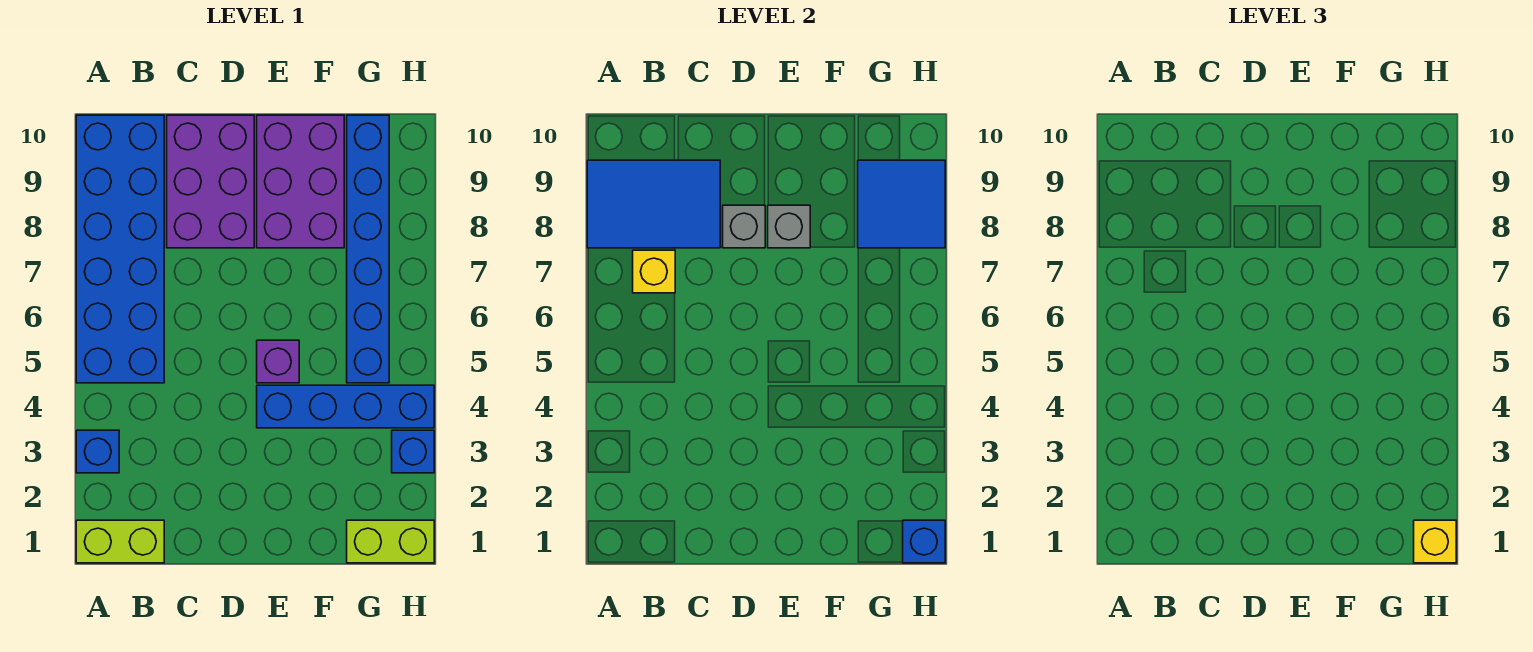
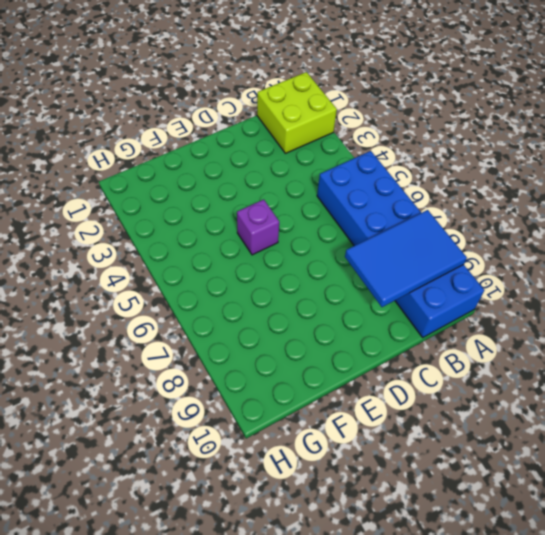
lime 2x2 brick [257,72,337,153] -> lime 1x2 brick [76,520,164,563]
none -> blue 1x1 brick [76,430,119,473]
none -> purple 2x3 brick [167,115,254,248]
none -> blue 1x4 brick [257,385,434,428]

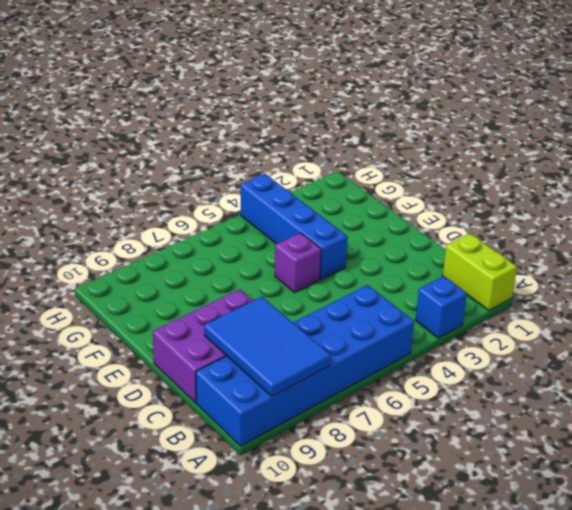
none -> purple 2x3 brick [257,115,344,248]
none -> lime 1x2 brick [347,520,434,563]
none -> blue 1x6 brick [347,115,389,383]

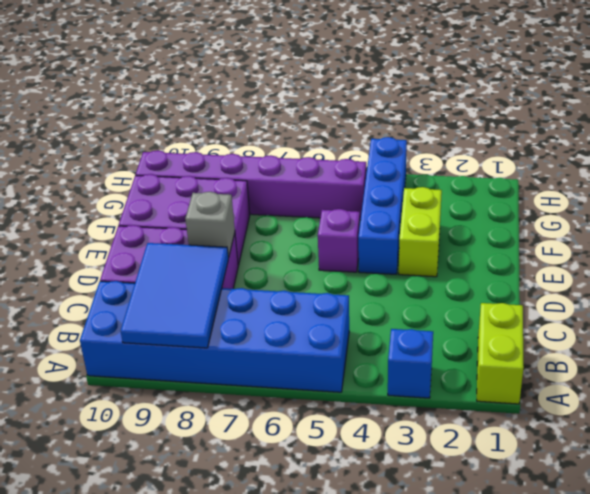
lime 1x2 brick [399,187,442,277] -> lime 1x2 brick moved to [347,520,434,563]
purple 1x6 brick [136,150,366,220] -> blue 1x6 brick [347,115,389,383]
none -> blue 1x1 brick [392,430,434,473]
none -> yellow 1x1 brick [633,250,675,293]
none -> grey 1x1 brick [768,205,810,248]

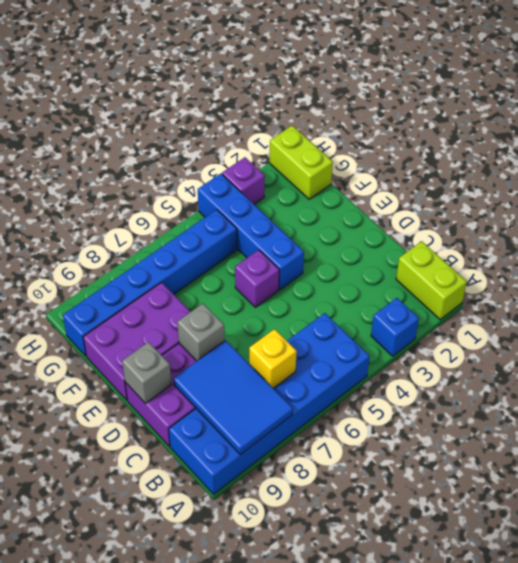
grey 1x1 brick [122,342,171,404] -> grey 1x1 brick moved to [768,205,810,248]
purple 1x1 brick [222,157,265,204] -> blue 1x1 brick [392,430,434,473]
none -> blue 2x2 tile [858,160,945,248]
none -> blue 1x1 brick [903,520,945,563]
none -> yellow 1x1 brick [1414,520,1456,563]

